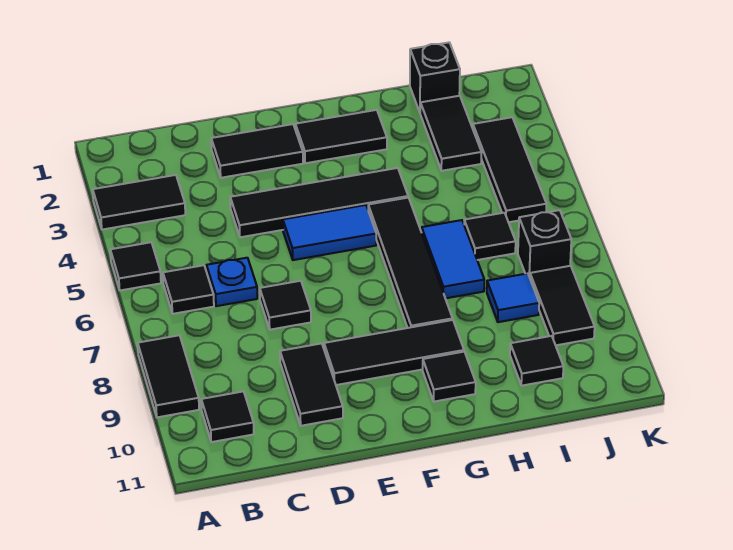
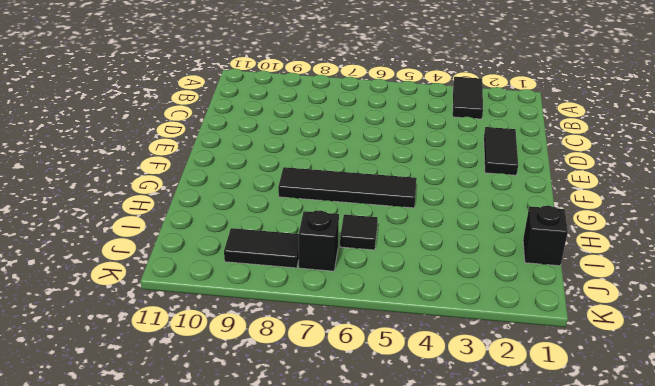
none -> black 1x1 tile [110,242,161,290]
none -> black 1x2 tile [138,335,199,417]
none -> black 1x1 tile [163,265,214,314]

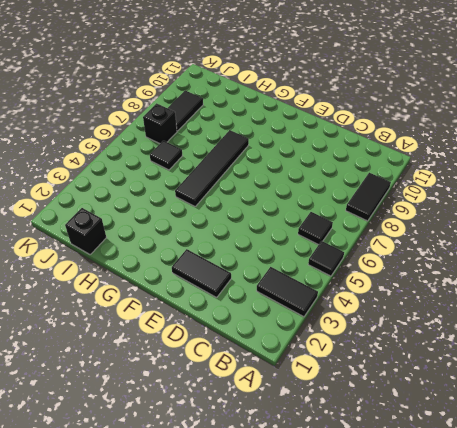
none -> black 1x1 tile [201,391,254,442]
none -> blue 1x1 plate [206,258,257,306]
none -> black 1x4 tile [230,168,408,237]

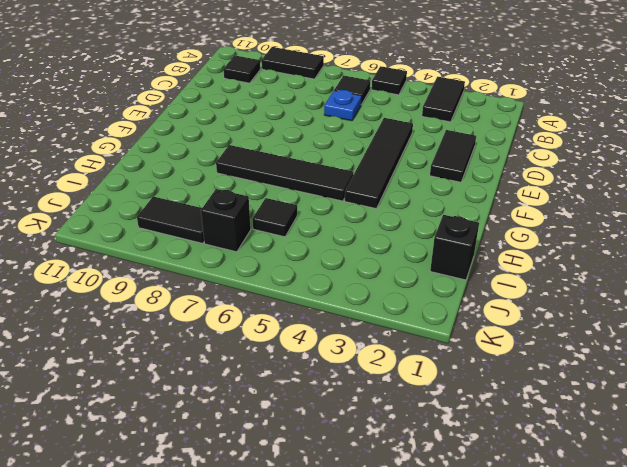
none -> black 1x1 tile [260,281,311,330]
none -> black 1x2 tile [280,343,343,426]
none -> blue 1x2 tile [283,205,376,260]

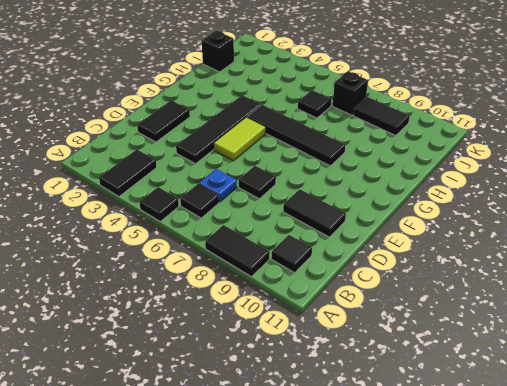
lime 1x2 tile [214,117,266,161] -> blue 1x2 tile [283,205,376,260]
none -> black 1x3 tile [324,320,464,385]
none -> black 1x2 tile [295,110,387,163]
none -> black 1x1 tile [423,352,476,402]

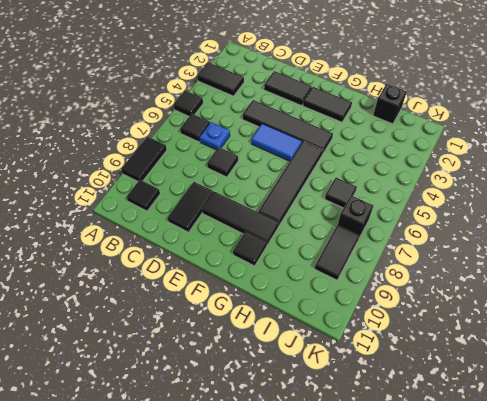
none -> blue 1x2 tile [422,220,484,298]
none -> black 1x2 tile [420,96,482,171]
none -> blue 1x1 tile [487,273,539,322]

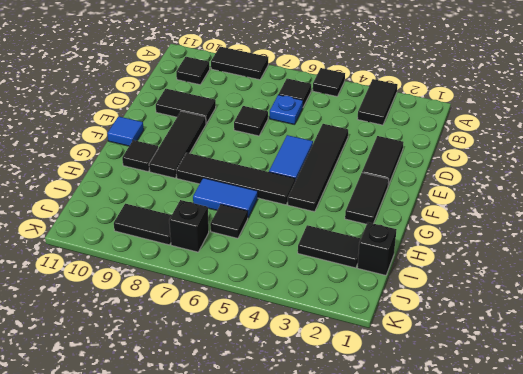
blue 1x1 tile [107,116,144,146] -> blue 1x1 tile moved to [487,273,539,322]
none -> black 1x1 tile [510,336,563,386]
none -> black 1x3 tile [473,117,546,222]

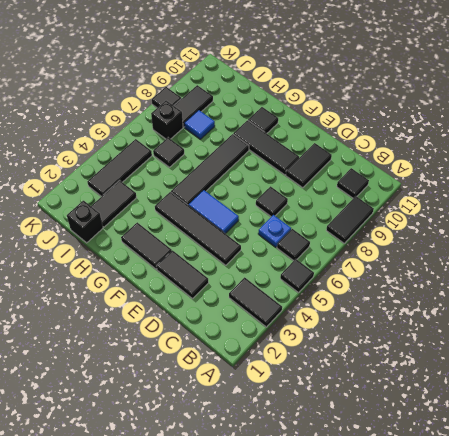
black 1x1 tile [152,87,182,108] -> black 1x1 tile moved to [510,336,563,386]
none -> blue 1x2 tile [422,220,484,298]

